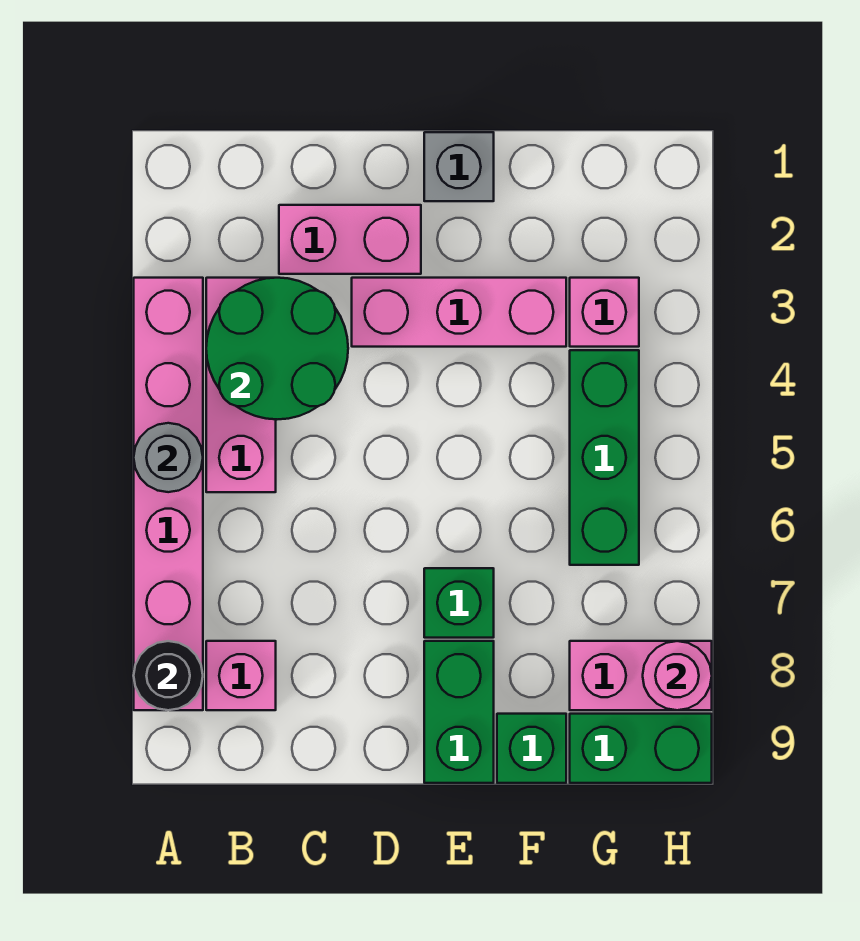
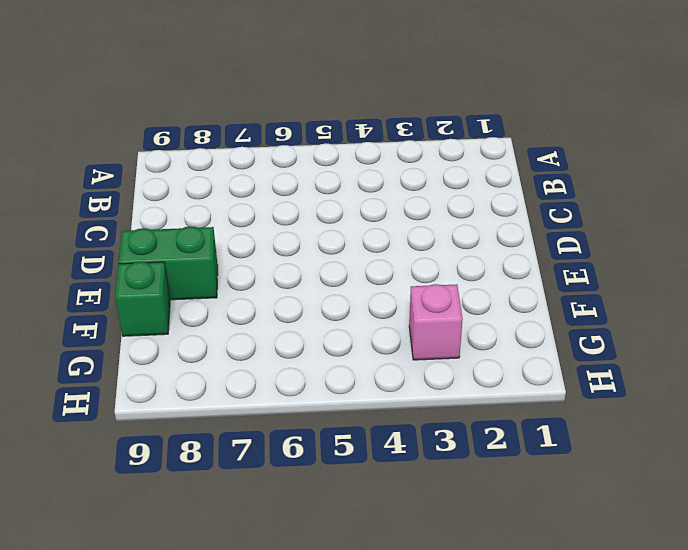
none -> pink 1x6 brick [134,278,203,710]
none -> pink 1x3 brick [206,278,276,492]
none -> pink 1x1 brick [206,641,276,710]

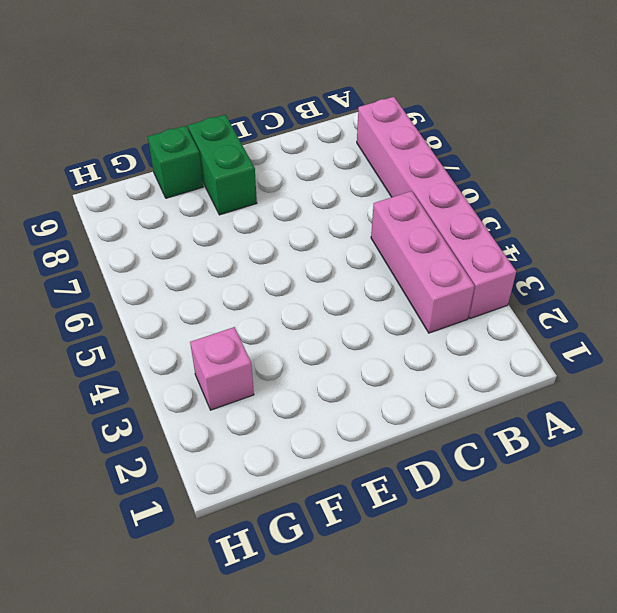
none -> pink 1x1 brick [206,641,276,710]
none -> pink 1x2 brick [279,205,421,274]
none -> pink 1x3 brick [352,278,566,347]

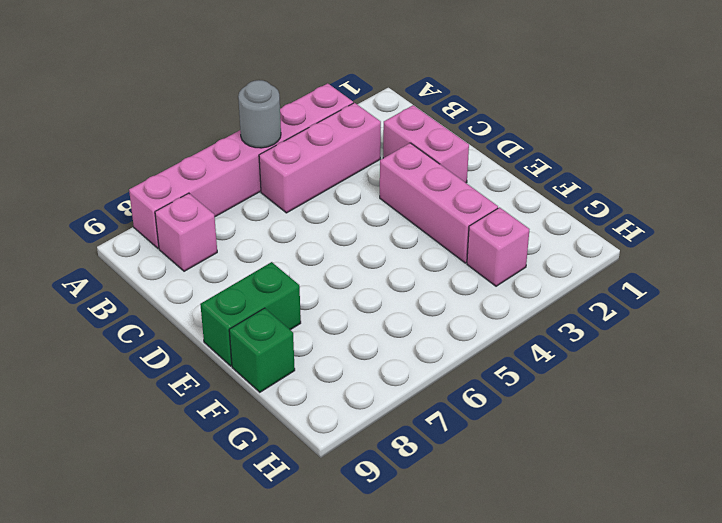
none -> grey 1x1 brick [424,132,494,201]
none -> green 1x1 brick [424,568,494,638]
none -> green 1x3 brick [570,350,639,565]

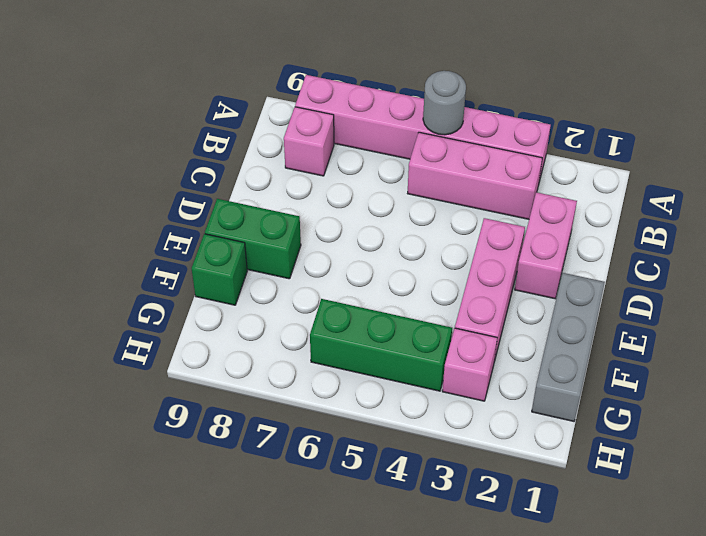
grey 1x3 brick [532,273,605,421] -> grey 1x1 brick [424,132,494,201]
none -> green 1x1 brick [424,568,494,638]
none -> pink 1x2 brick [570,641,712,710]
none -> green 1x2 brick [570,714,712,783]

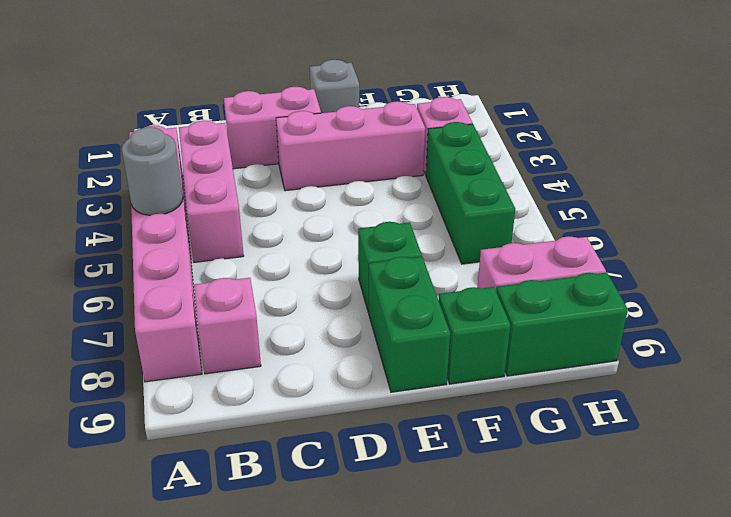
none -> black 1x1 round brick [134,641,203,710]
none -> green 2x2 round brick [206,278,348,419]
none -> pink 1x1 round brick [643,641,712,710]

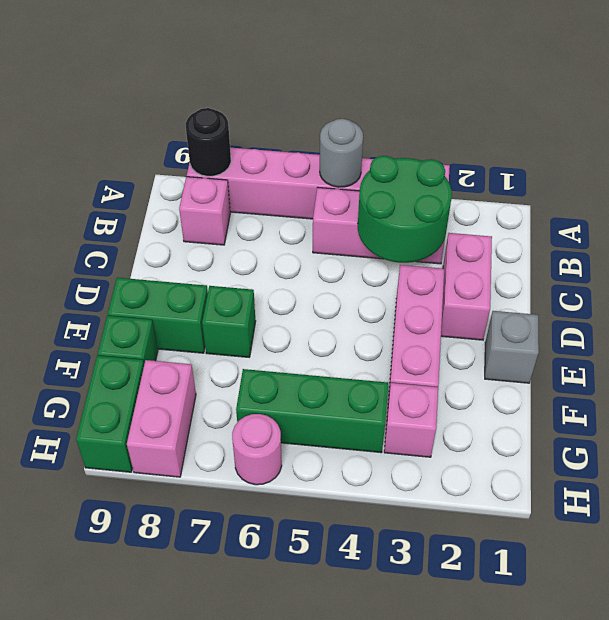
pink 1x1 round brick [232,414,282,485] -> pink 1x1 round brick moved to [643,641,712,710]

